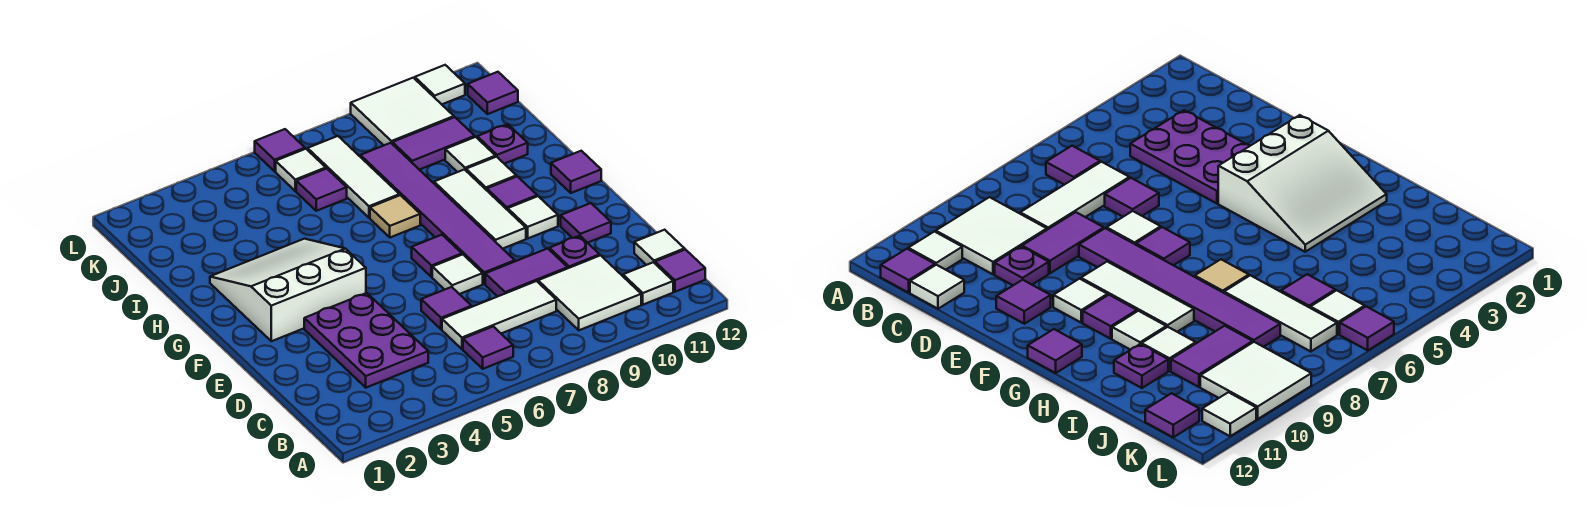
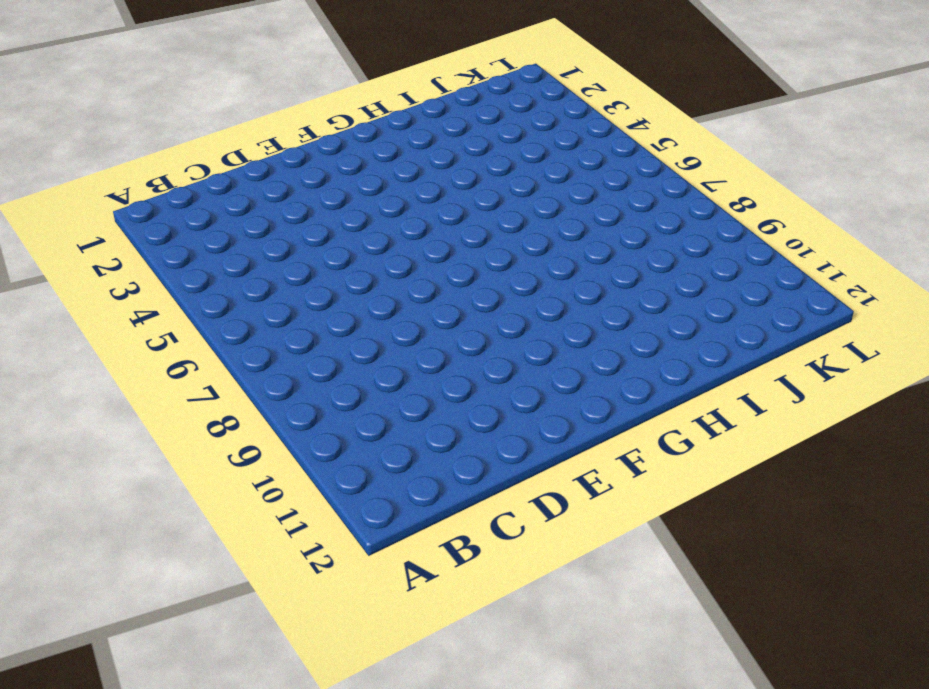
none -> purple 1x1 tile [463,327,513,369]
none -> white 2x2 tile [538,255,641,330]
none -> white 1x1 tile [623,262,673,305]
none -> purple 1x1 tile [655,250,705,292]

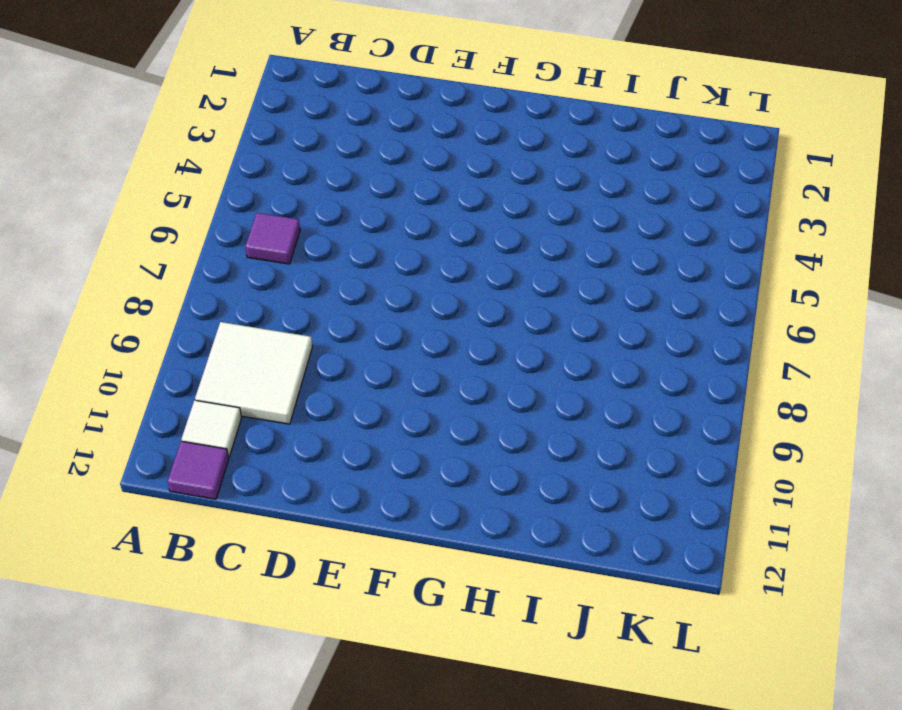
none -> purple 2x3 plate [304,293,428,388]
none -> white 1x3 tile [442,281,556,349]
none -> white 1x1 tile [634,230,685,265]
none -> purple 1x1 tile [421,287,472,329]

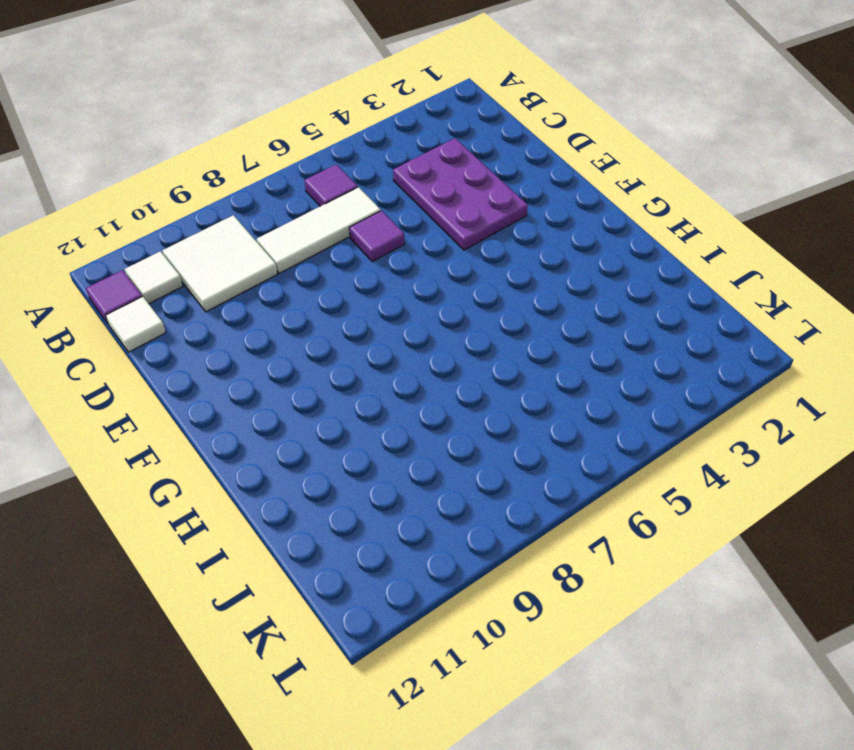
none -> purple 1x2 tile [485,249,568,297]
none -> purple 1x1 plate [549,236,600,268]
none -> white 1x1 tile [432,254,483,294]
none -> purple 1x6 tile [360,143,515,284]

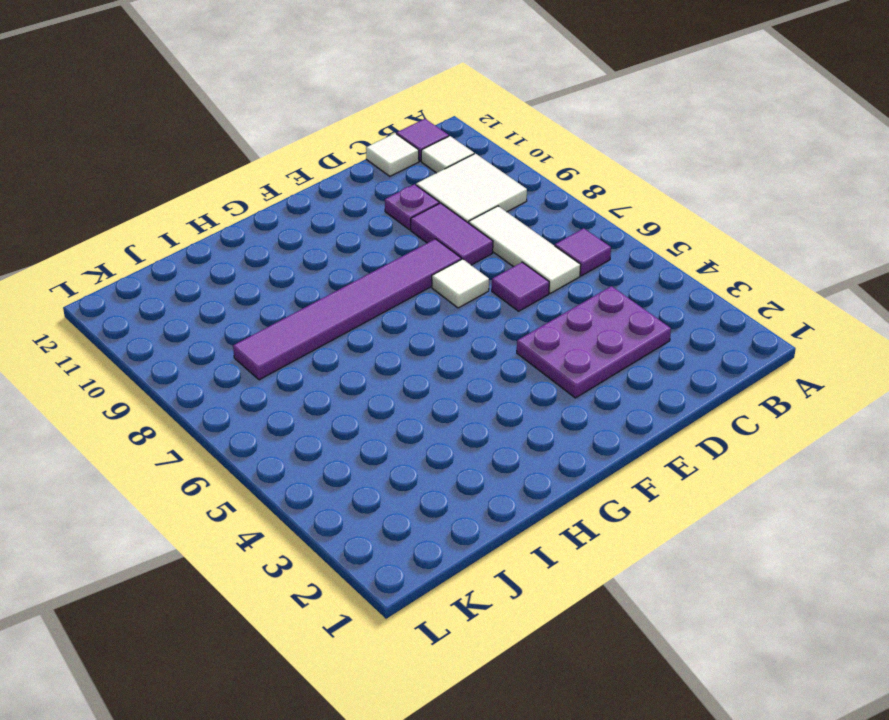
none -> purple 1x1 tile [561,203,611,243]
none -> white 3x3 slope [210,239,366,341]
none -> purple 1x1 tile [412,235,462,277]
none -> white 1x3 tile [434,170,526,249]

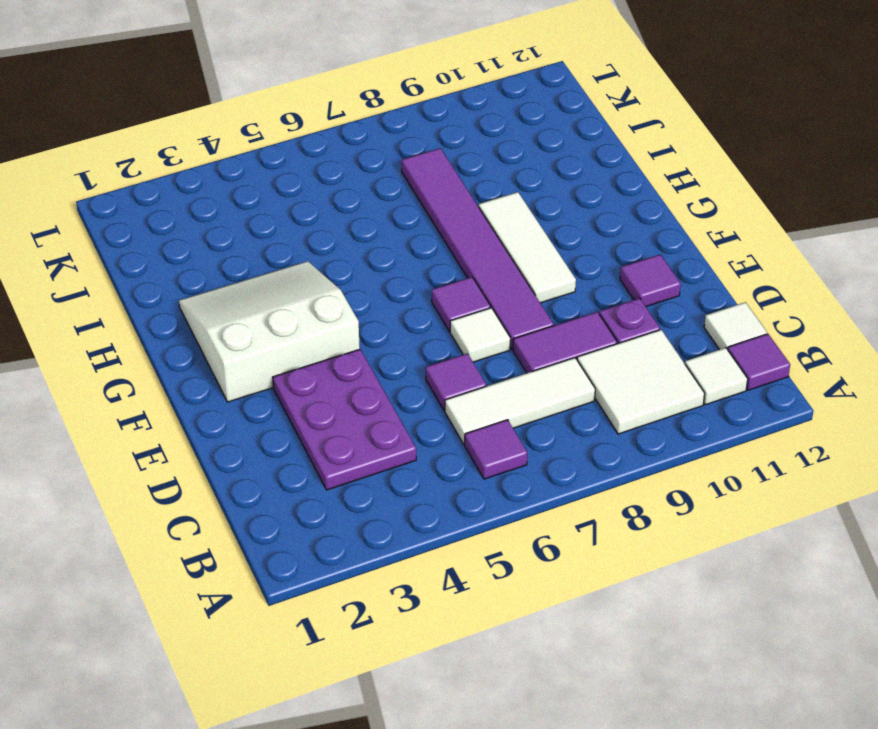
none -> white 1x1 tile [508,196,558,238]
none -> purple 1x1 tile [487,176,537,210]
none -> purple 1x1 tile [551,151,601,193]
none -> tan 1x1 tile [370,195,420,237]

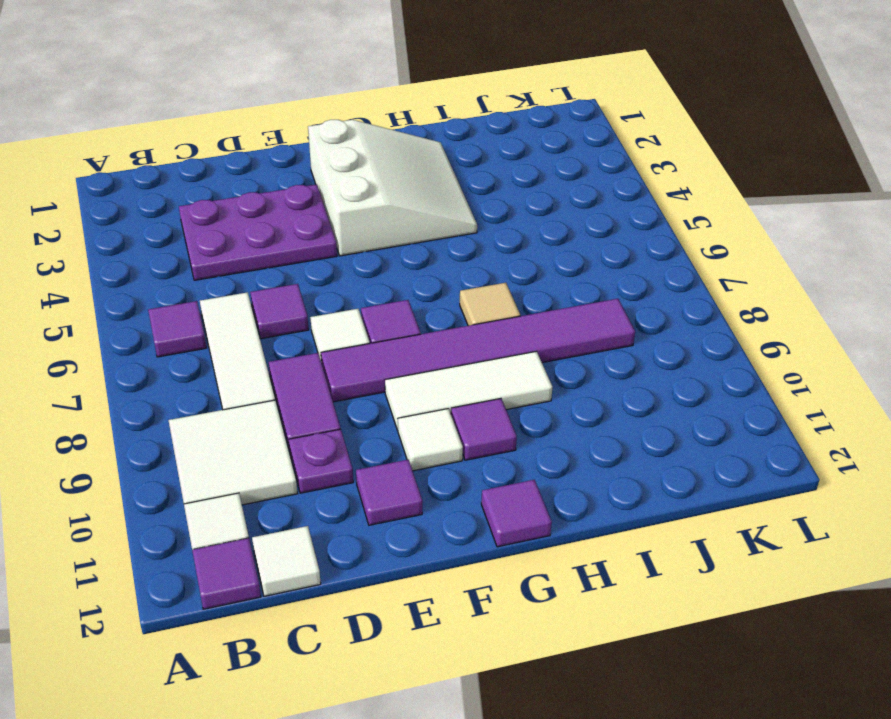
none -> white 1x1 tile [466,157,516,190]
none -> white 1x3 tile [308,136,399,218]
none -> white 1x1 tile [445,137,496,172]
none -> purple 1x1 plate [477,124,528,164]

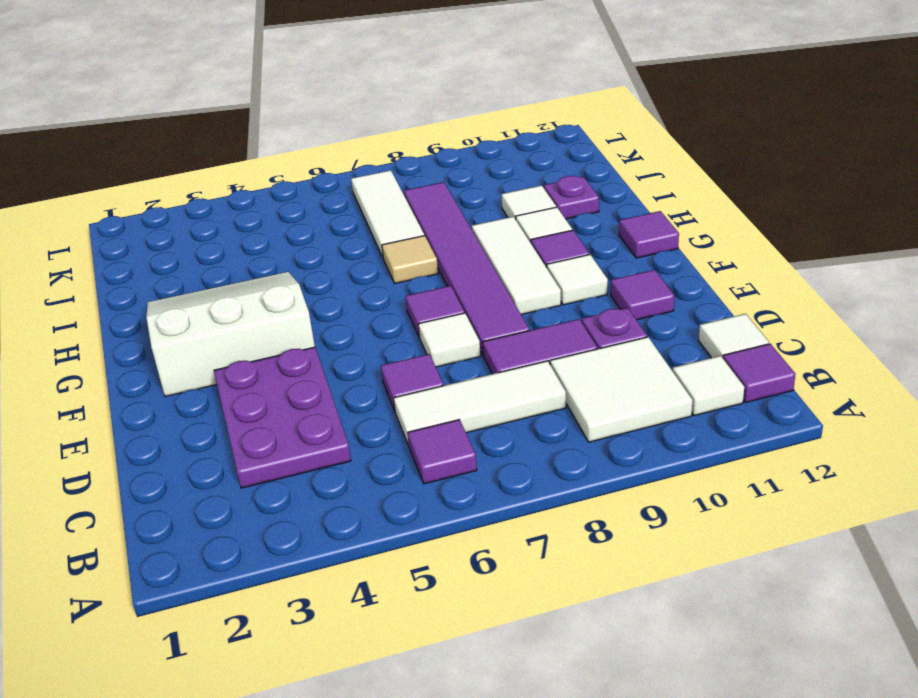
none -> purple 1x1 tile [296,169,347,211]
none -> purple 1x2 tile [392,117,475,170]
none -> white 1x1 tile [276,149,326,191]
none -> white 2x2 tile [351,78,454,145]

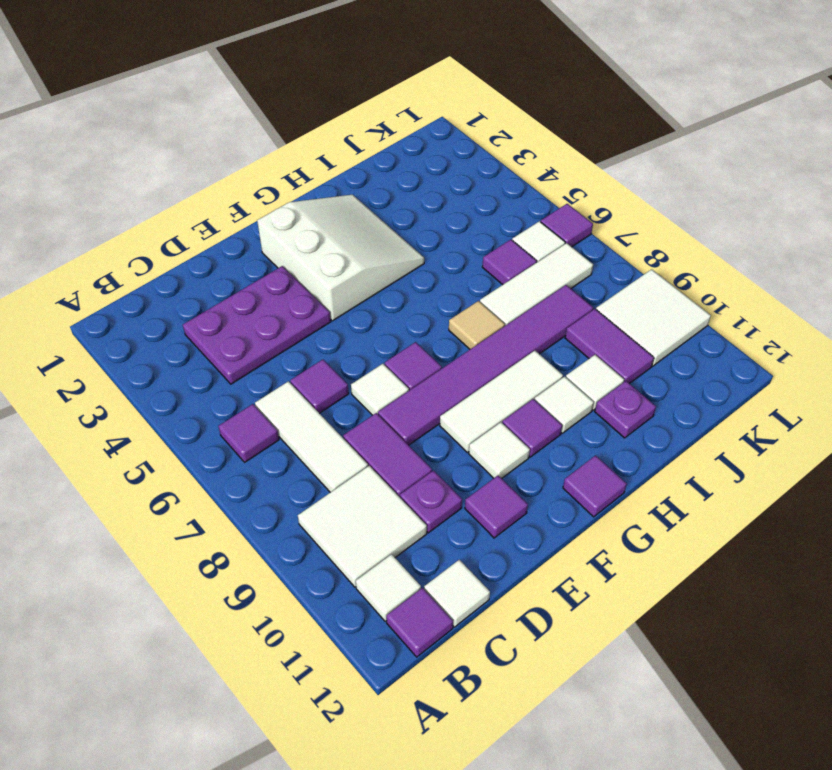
none -> purple 1x1 tile [468,72,518,114]
none -> white 1x1 tile [415,65,465,104]

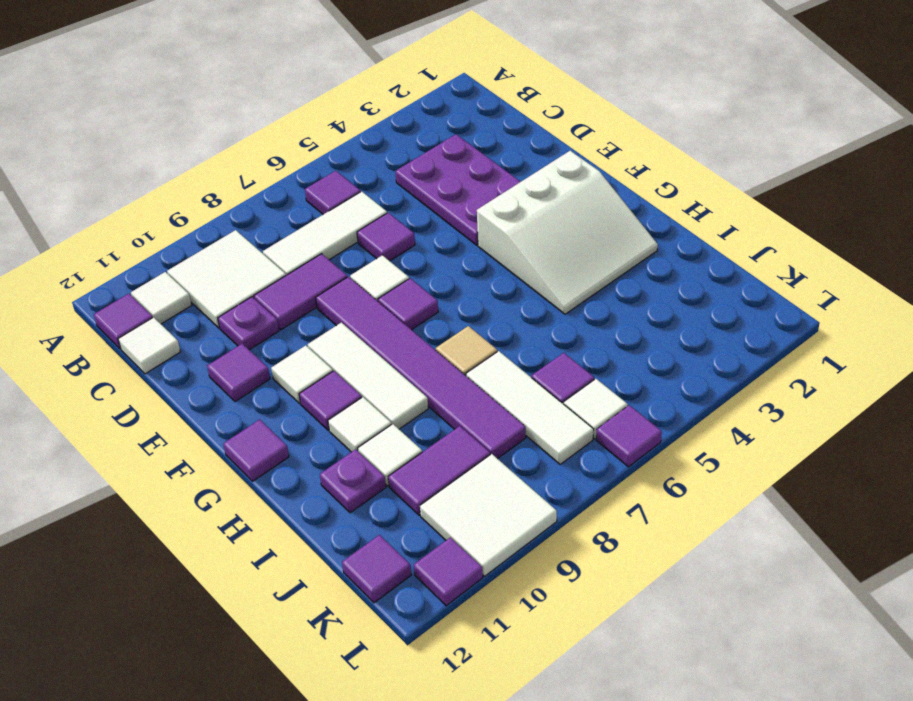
purple 1x1 tile [414,537,483,606] -> white 1x1 tile [415,65,465,104]

